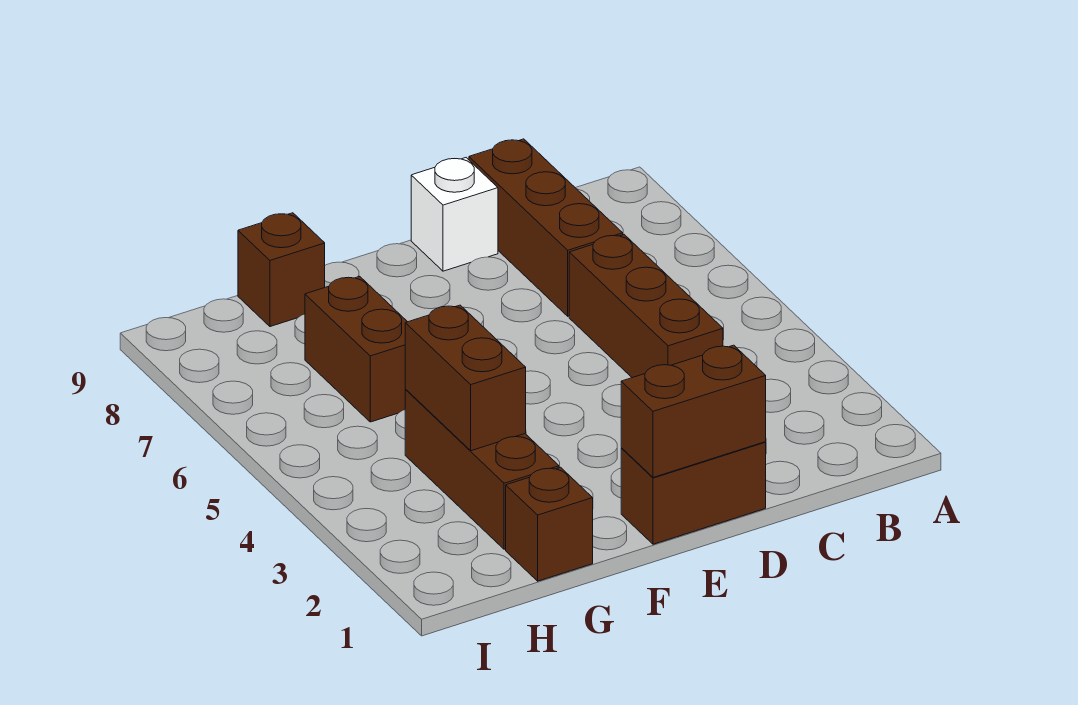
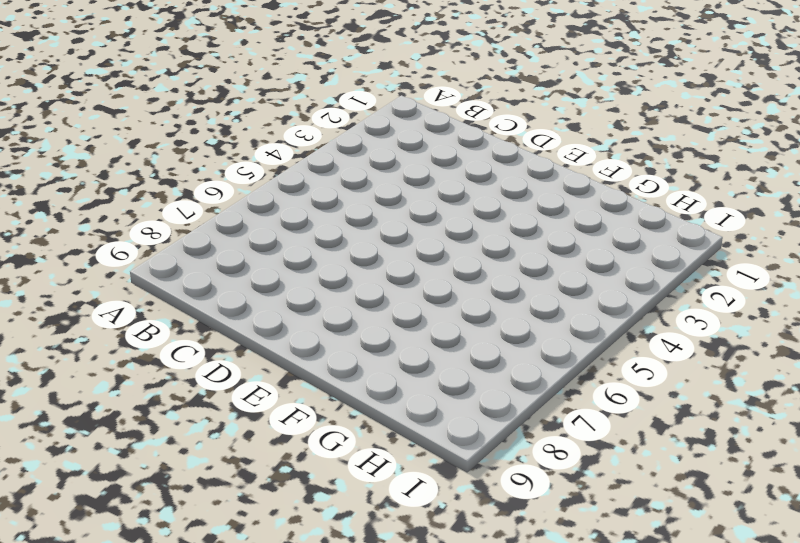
none -> brown 1x3 brick [569,235,723,378]
none -> brown 1x3 brick [469,139,623,316]

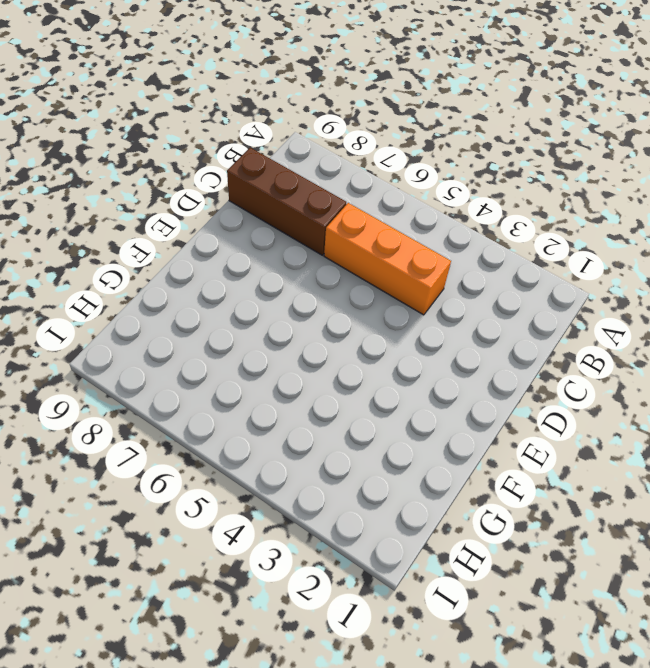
orange 1x3 brick [324,203,451,315] -> brown 1x3 brick [569,235,723,378]
none -> brown 1x2 brick [621,442,766,544]
none -> white 1x1 brick [411,158,498,271]

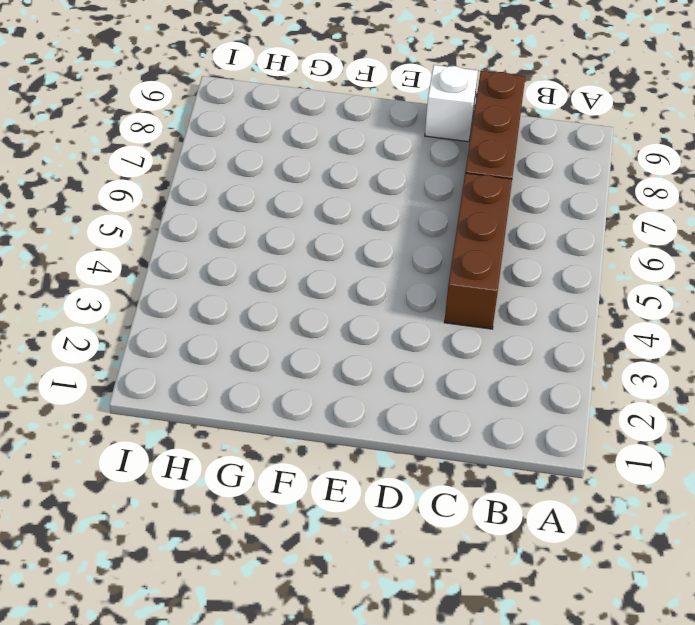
none -> brown 1x2 brick [621,442,766,544]
none -> brown 1x1 brick [506,467,593,581]

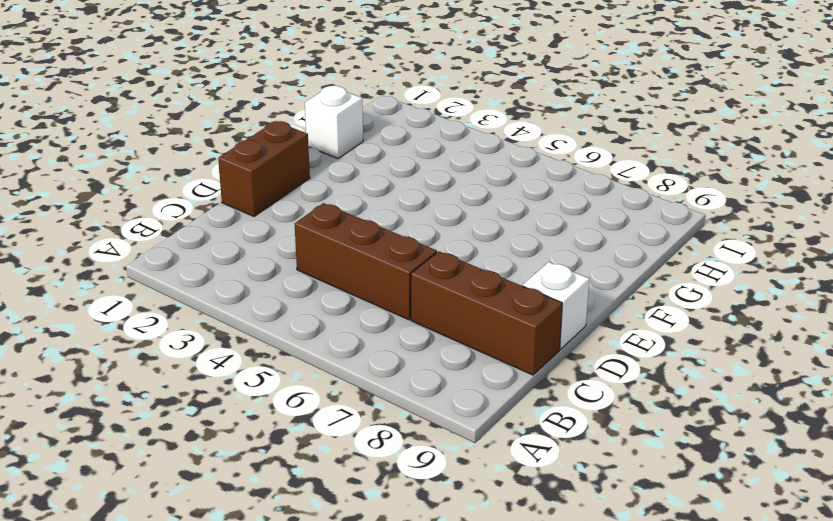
white 1x1 brick [305,86,363,158] -> brown 1x1 brick [506,467,593,581]
none -> brown 1x3 brick [405,390,559,549]
none -> brown 1x2 brick [305,277,407,422]

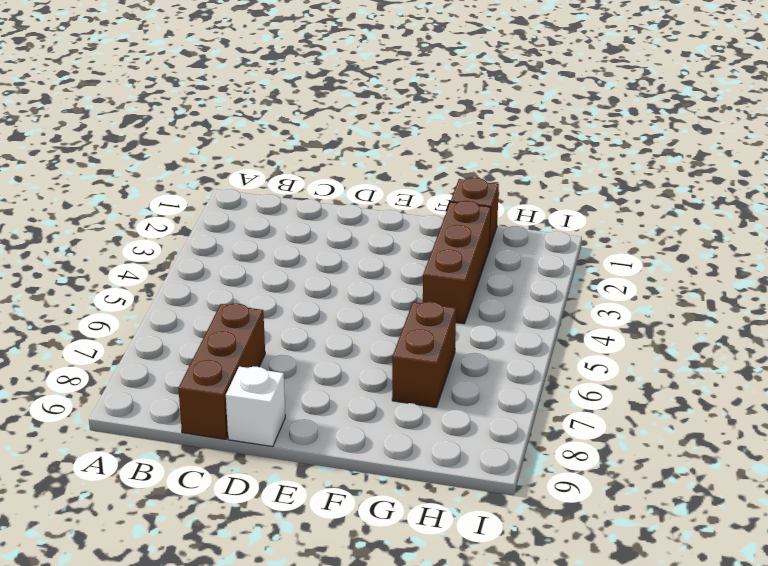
none -> brown 1x3 brick [569,235,723,378]
none -> brown 1x2 brick [621,442,766,544]

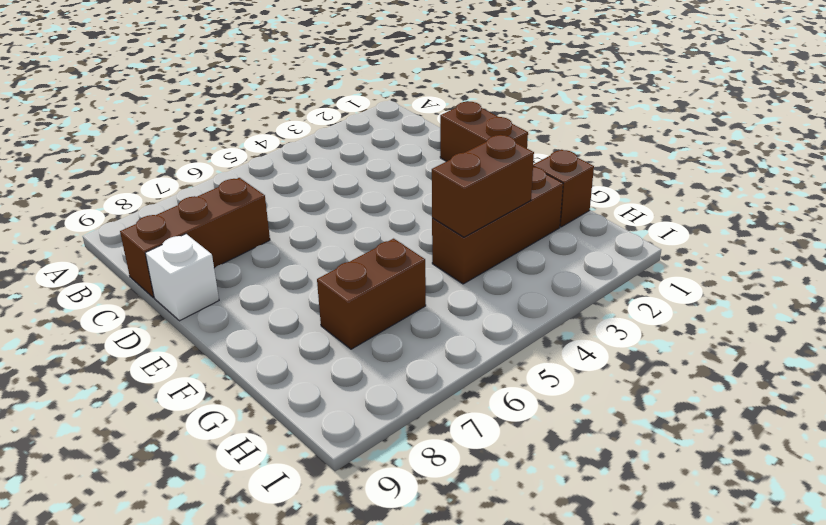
none -> brown 1x3 brick [569,235,723,378]
none -> brown 1x1 brick [238,213,325,327]

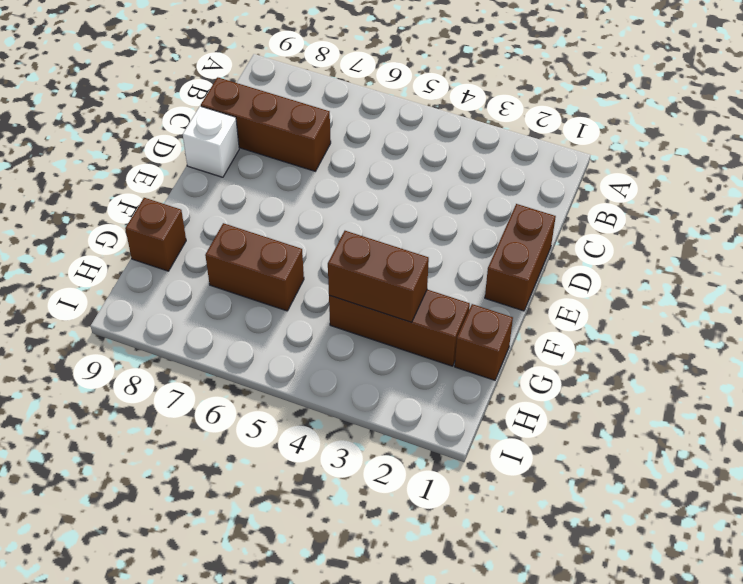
none -> brown 1x3 brick [569,235,723,378]
none -> brown 1x2 brick [621,345,766,477]

